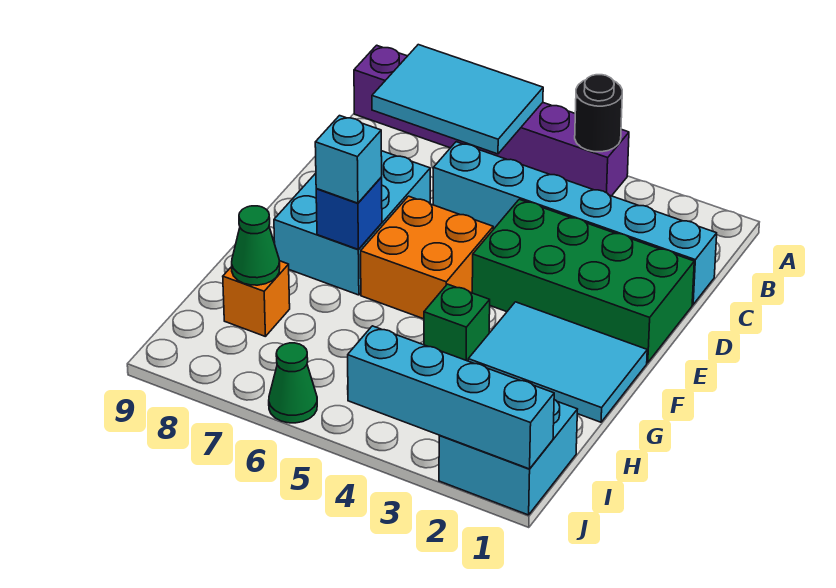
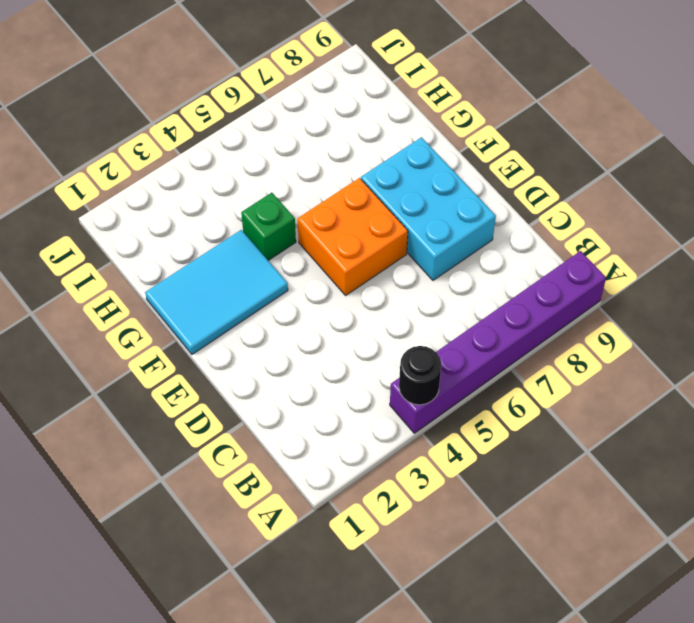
none -> cyan 1x6 brick [433,142,717,305]
none -> green 2x4 brick [472,199,694,363]
none -> orange 1x1 brick [223,261,290,336]

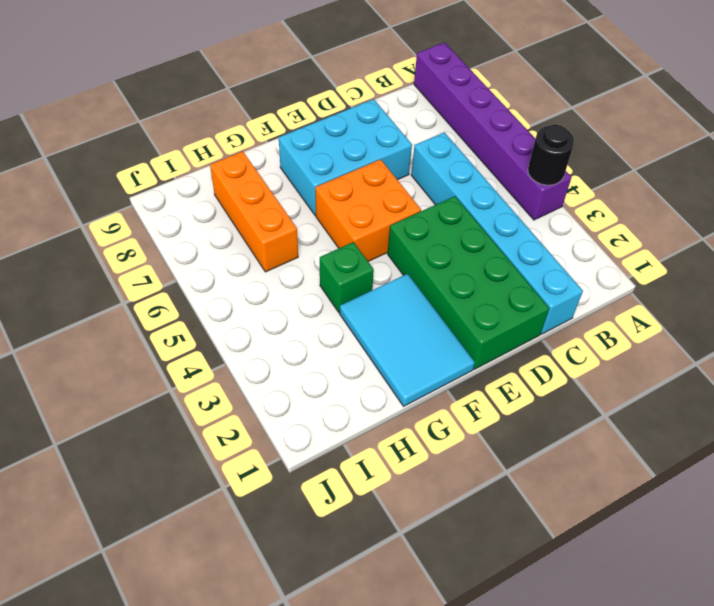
orange 1x3 brick [210,152,298,272] -> orange 1x1 brick [223,261,290,336]
none -> cyan 2x2 brick [439,400,578,515]
none -> green 1x1 cone [269,343,317,423]
none -> cyan 2x3 tile [372,45,543,154]

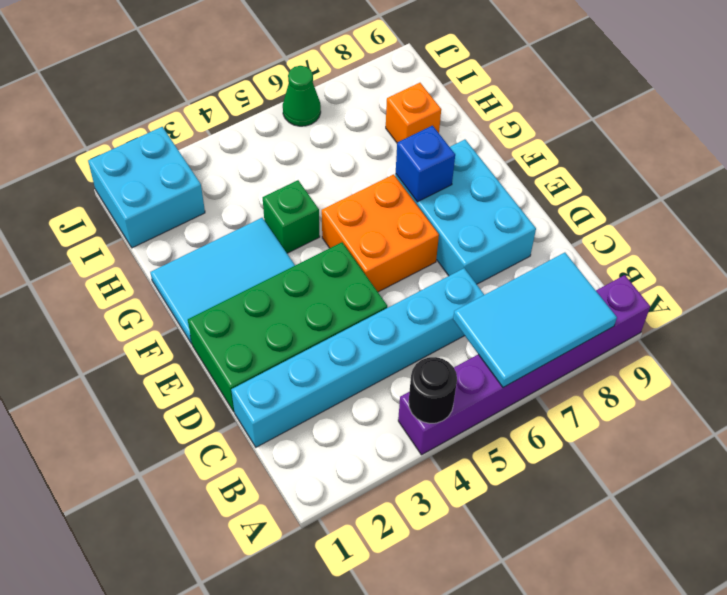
none -> green 1x1 cone [232,206,280,285]
none -> cyan 1x4 brick [348,326,554,469]
none -> cyan 1x1 brick [315,116,382,203]

